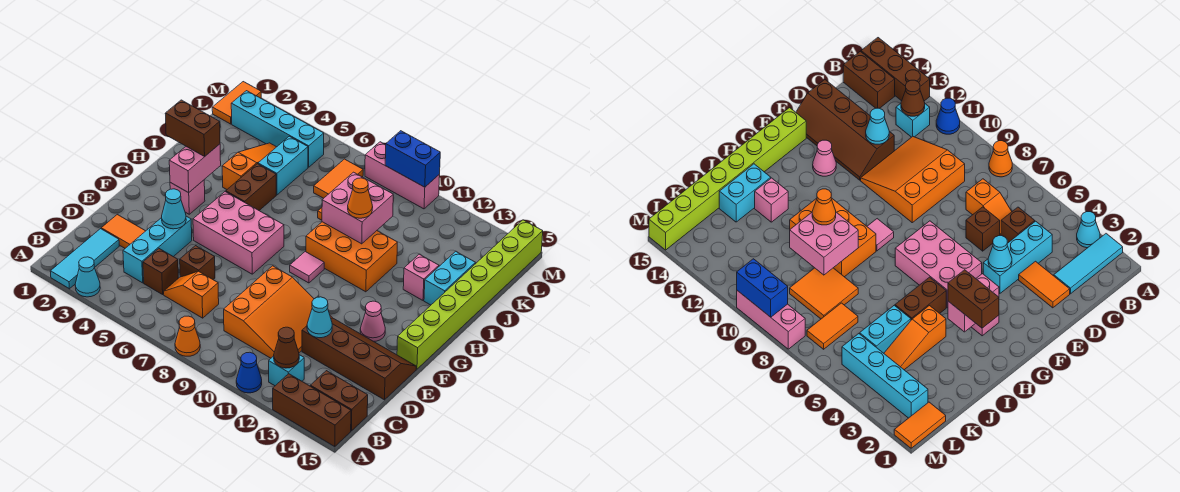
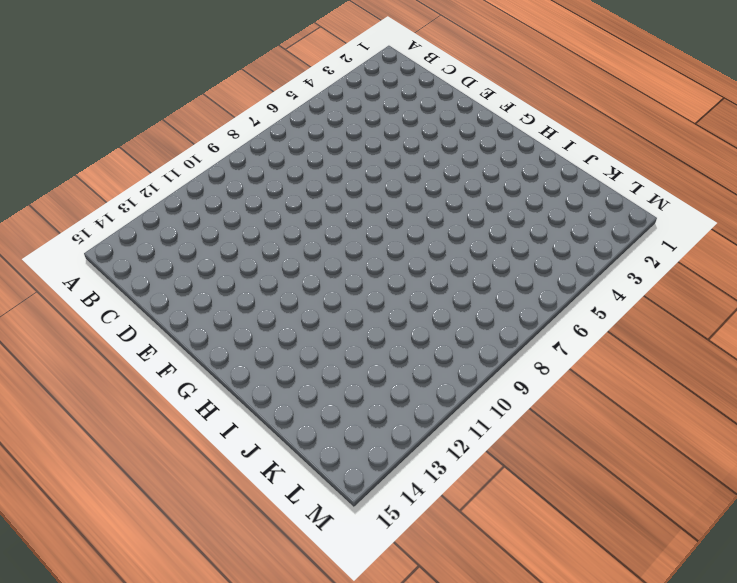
none -> cyan 1x3 tile [50,229,119,289]
none -> cyan 1x1 cone [75,257,100,297]
none -> orange 1x1 cone [175,316,200,356]
none -> blue 1x1 cone [236,352,262,393]

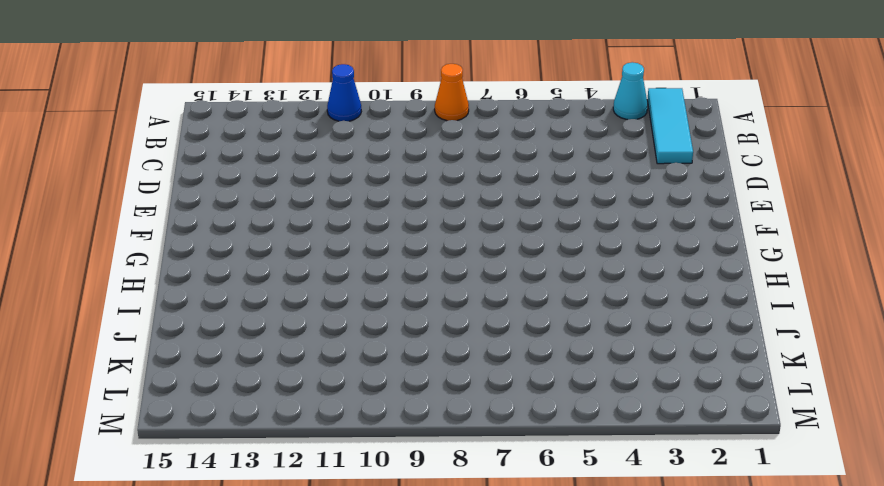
none -> brown 1x3 brick [273,374,351,446]
none -> cyan 1x1 brick [269,355,304,386]
none -> brown 1x2 brick [310,371,368,431]
none -> cyan 1x3 brick [123,216,192,283]

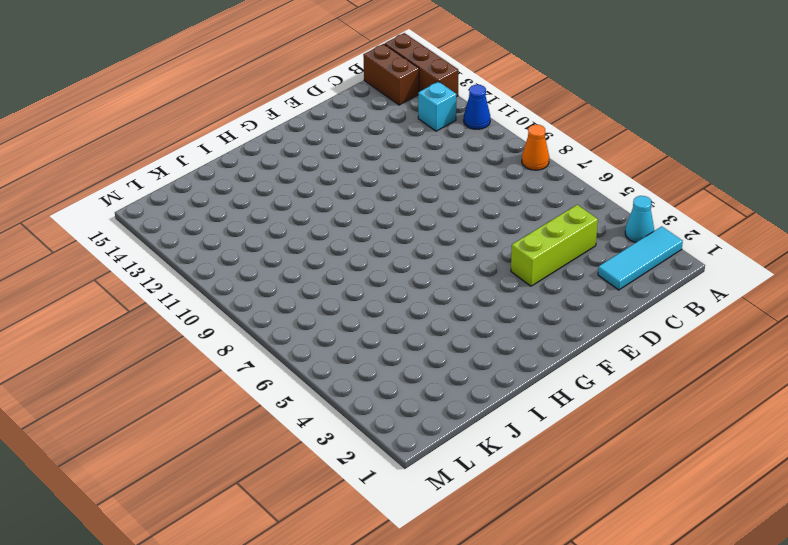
lime 1x3 brick [511,205,598,286] -> cyan 1x3 brick [123,216,192,283]
none -> brown 1x1 brick [143,249,178,294]
none -> orange 1x2 slope [164,271,219,318]
none -> orange 3x3 slope [224,266,332,358]
none -> orange 1x2 tile [101,215,145,248]

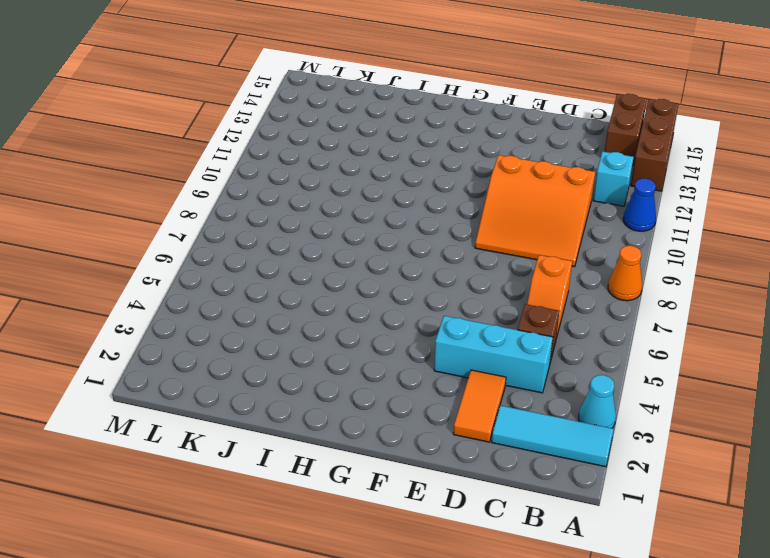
orange 3x3 slope [475,155,595,267] -> orange 3x3 slope turned to [224,266,332,358]
none -> brown 1x1 brick [180,246,215,279]
none -> brown 2x4 slope [302,318,416,400]
none -> pink 2x3 brick [193,192,284,274]
none -> pink 1x1 cone [360,301,385,341]

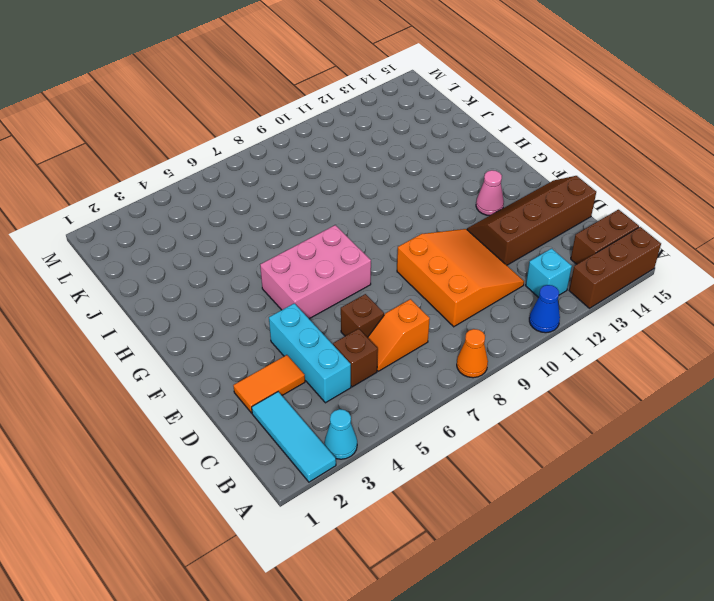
none -> lime 1x8 brick [397,220,543,369]
none -> pink 1x1 brick [170,180,205,214]
none -> pink 1x1 tile [290,252,324,283]
none -> brown 1x2 brick [225,164,276,210]

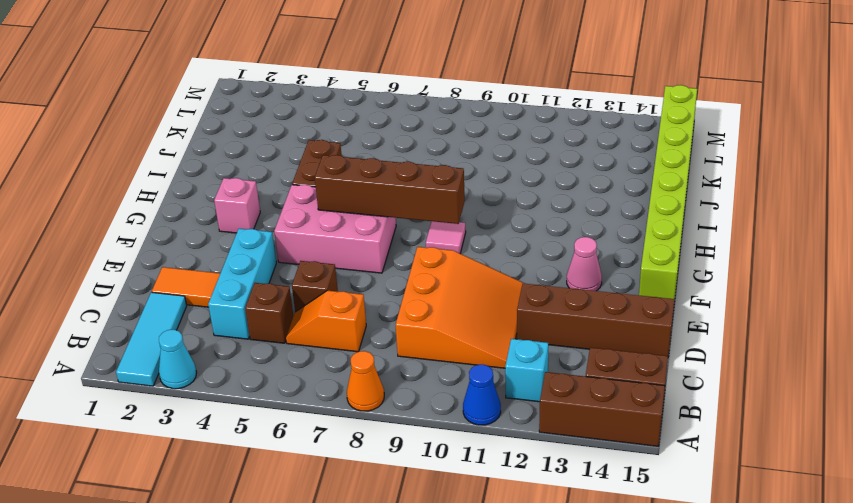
brown 1x4 brick [315,155,465,224] -> none
none -> orange 2x3 brick [306,222,397,292]
none -> orange 1x3 slope [222,143,276,189]
none -> pink 1x1 brick [403,254,439,300]
none -> cyan 1x2 brick [424,251,475,305]

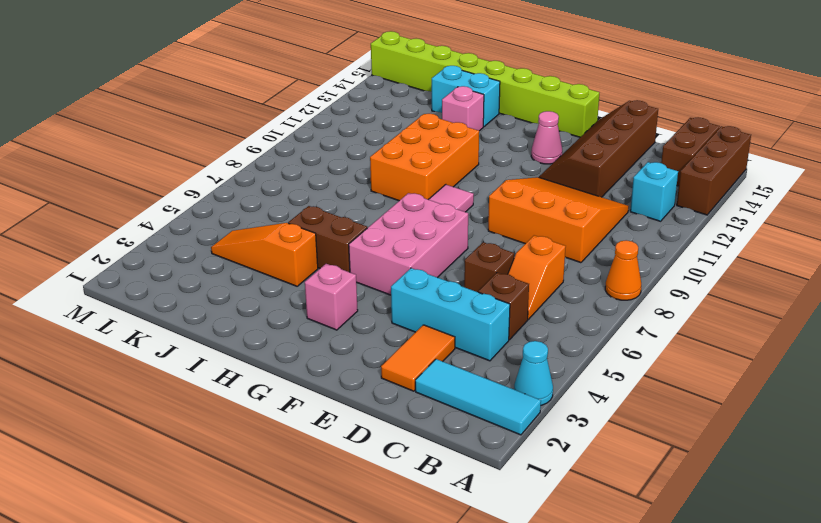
none -> blue 1x1 cone [236,352,262,393]
none -> cyan 1x2 brick [258,136,308,195]
none -> orange 2x2 tile [790,268,858,319]
none -> orange 1x2 tile [314,159,363,198]

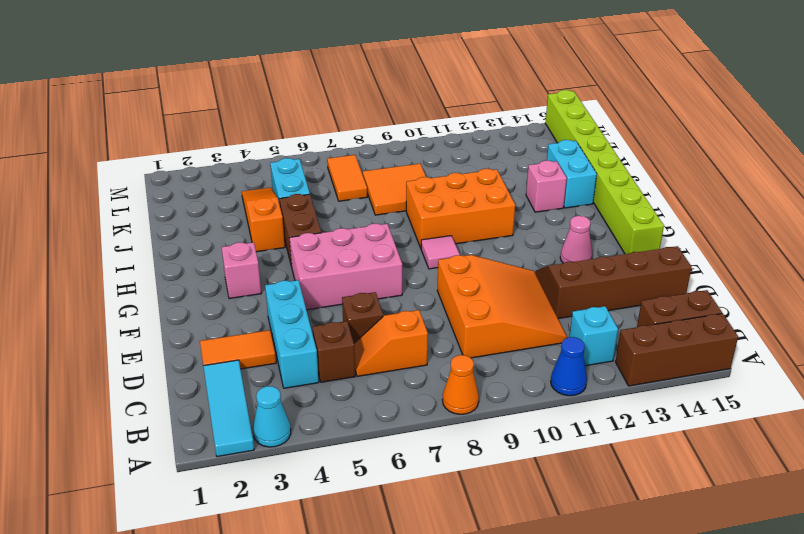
none -> orange 1x2 tile [212,82,261,124]
none -> cyan 1x4 brick [231,91,324,167]
none -> pink 1x3 brick [365,142,440,209]
none -> brown 1x1 cone [274,327,299,368]

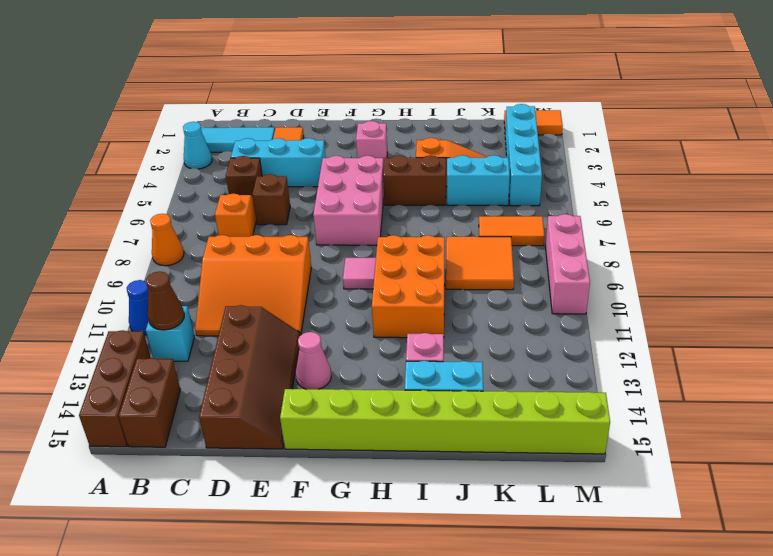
none -> cyan 1x1 cone [307,297,332,338]
none -> cyan 1x1 cone [162,189,186,229]
none -> pink 1x2 brick [169,144,221,193]
none -> pink 2x2 brick [322,172,393,244]

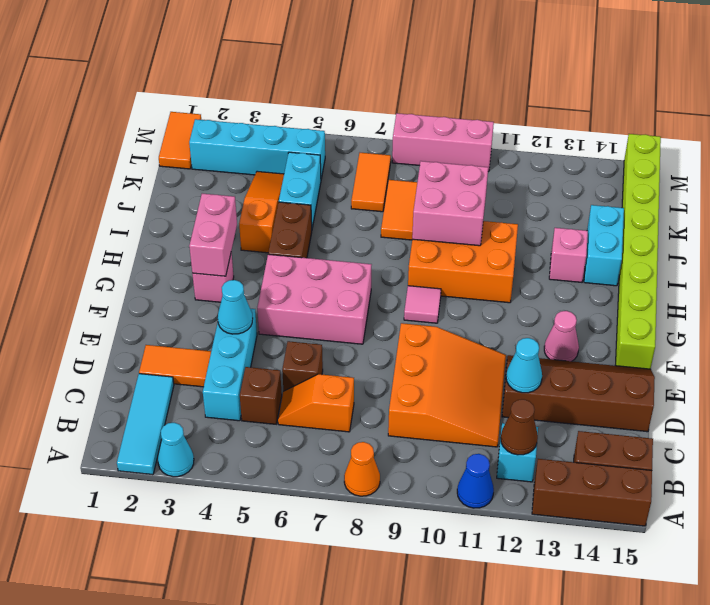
none -> blue 1x2 brick [385,131,440,187]
none -> brown 1x2 brick [165,100,220,157]
none -> orange 1x1 cone [348,178,373,218]

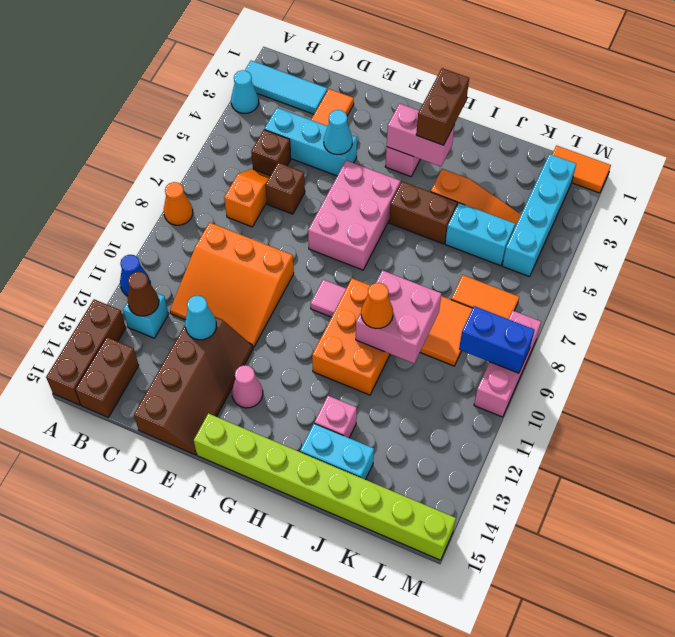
blue 1x2 brick [459,306,535,373] -> blue 1x2 brick turned to [385,131,440,187]

